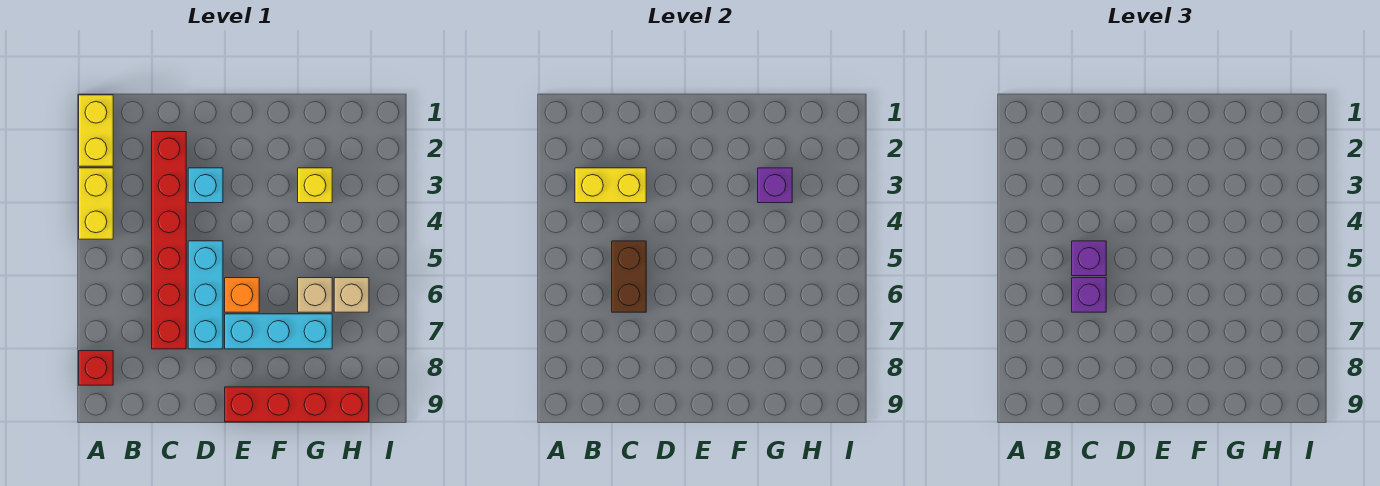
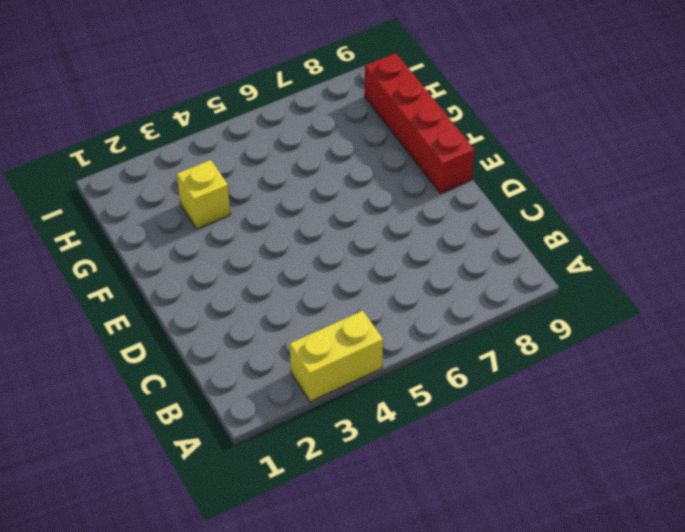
none -> yellow 1x2 brick [79,95,113,166]
none -> red 1x1 brick [79,351,113,385]
none -> red 1x6 brick [152,132,186,349]

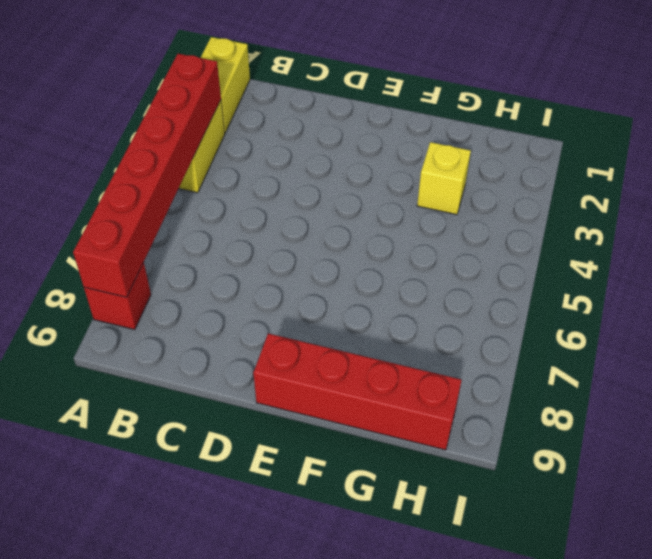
red 1x6 brick [73,54,221,297] -> red 1x6 brick moved to [152,132,186,349]
none -> cyan 1x1 brick [188,168,223,203]
none -> cyan 1x3 brick [188,241,223,349]
none -> orange 1x1 brick [225,278,259,312]

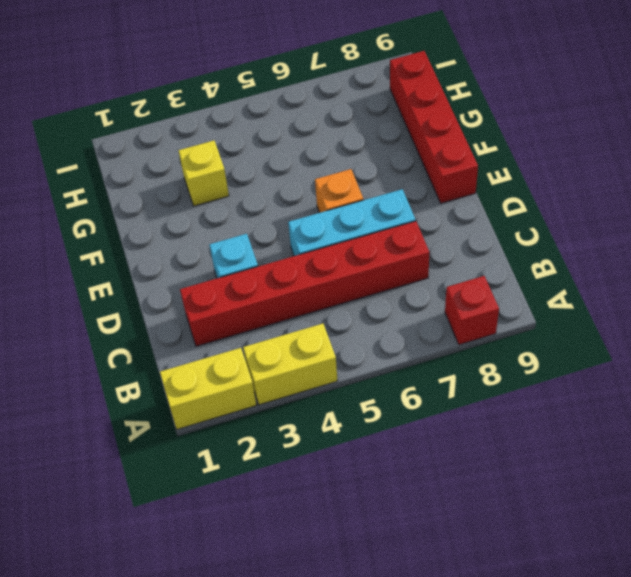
none -> cyan 1x3 brick [225,314,332,349]
none -> tan 1x1 brick [298,278,332,312]
none -> tan 1x1 brick [334,278,369,312]

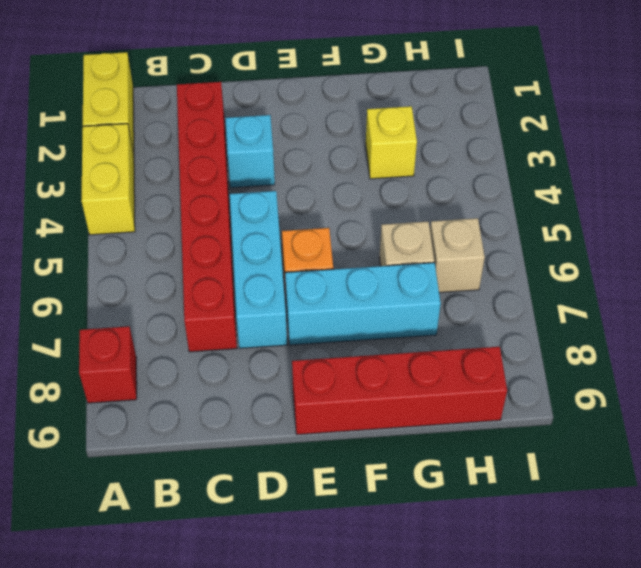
none -> yellow 1x2 brick [575,168,646,203]
none -> brown 1x2 brick [612,241,646,312]
none -> purple 1x1 brick [758,168,792,203]

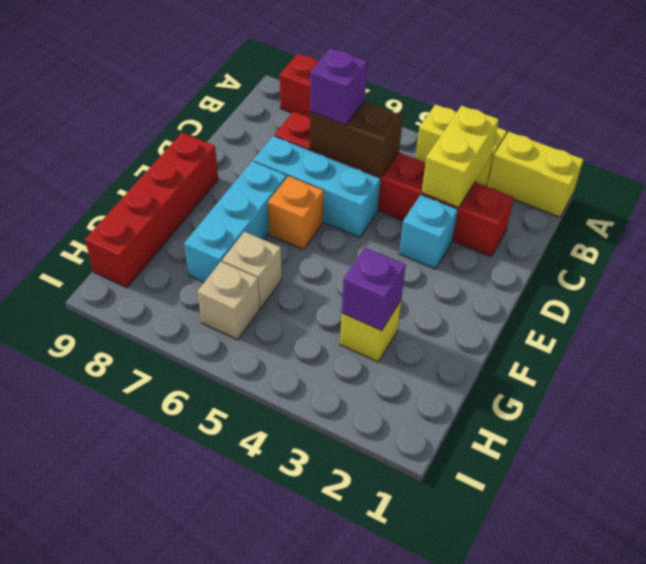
none -> purple 1x1 brick [1072,241,1106,276]

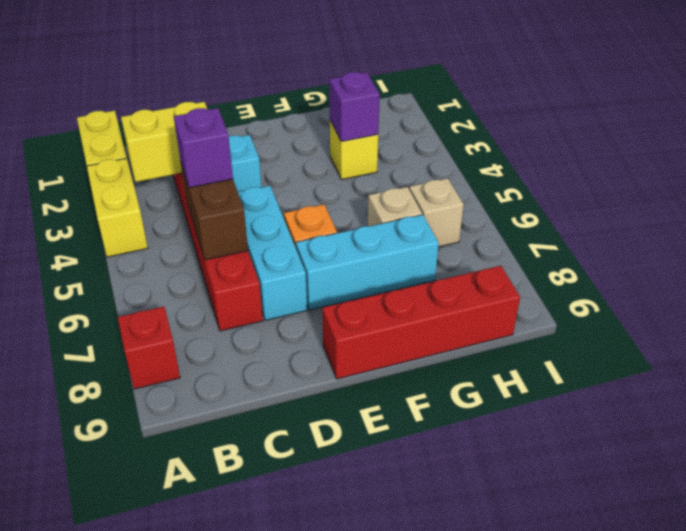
none -> purple 1x1 brick [1072,278,1106,312]

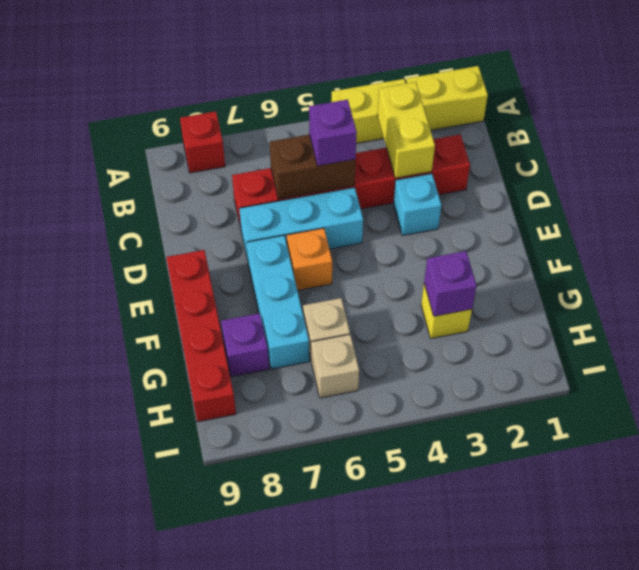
purple 1x1 brick [221,313,269,377] -> purple 1x1 brick moved to [1072,278,1106,312]

